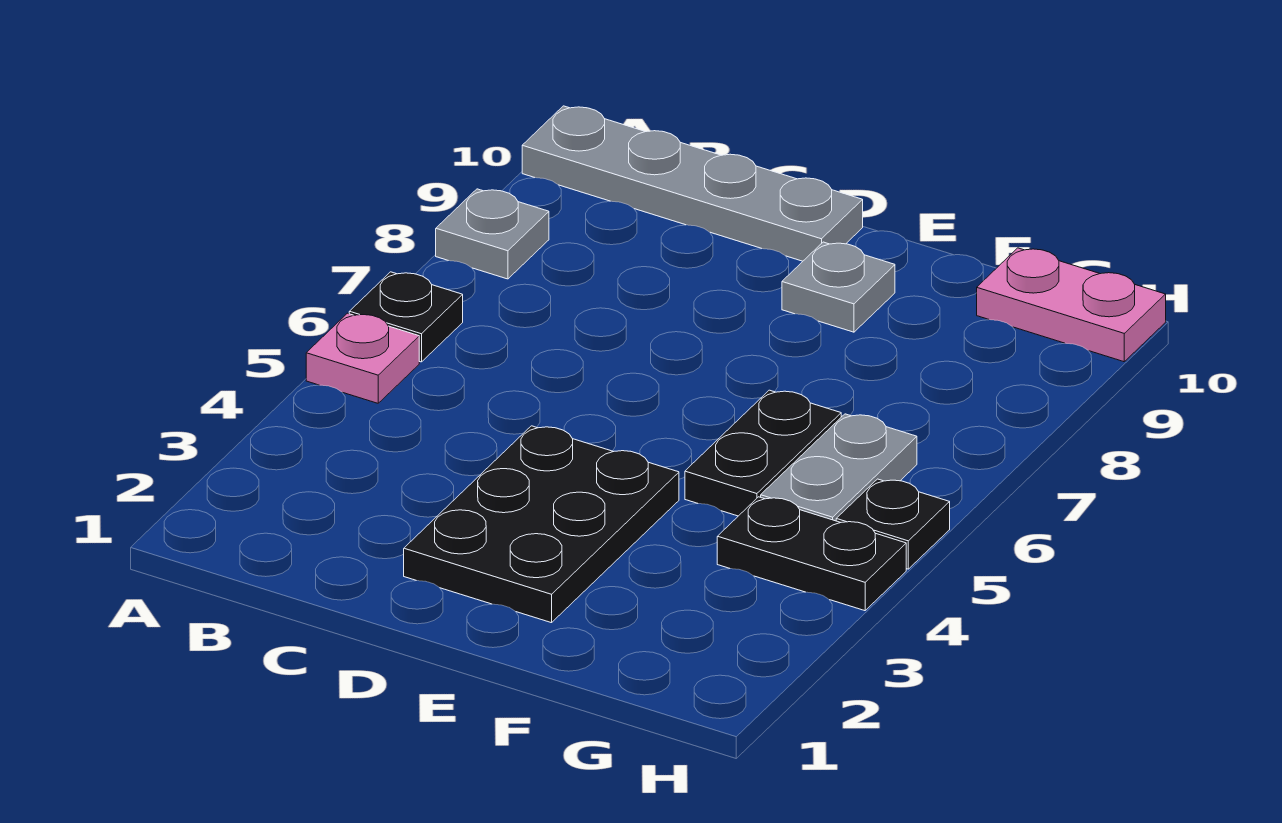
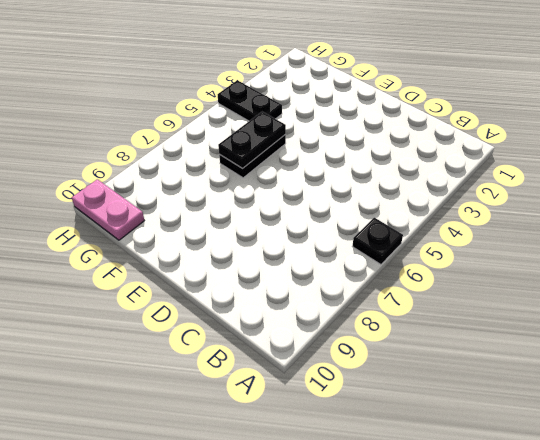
black 1x2 plate [218,112,286,169] -> none
none -> pink 1x1 plate [306,313,419,403]
none -> grey 1x1 plate [436,189,549,279]

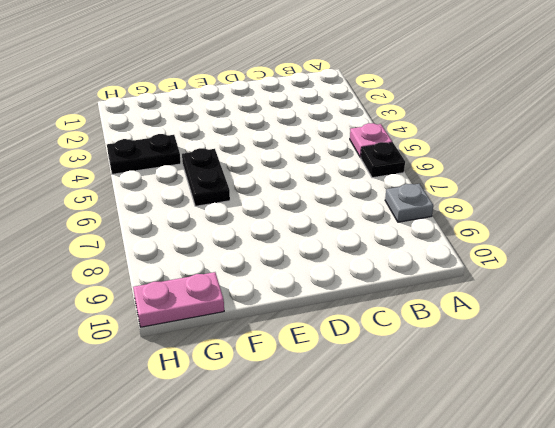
none -> grey 1x4 plate [522,106,863,261]
none -> black 2x3 plate [404,426,679,623]

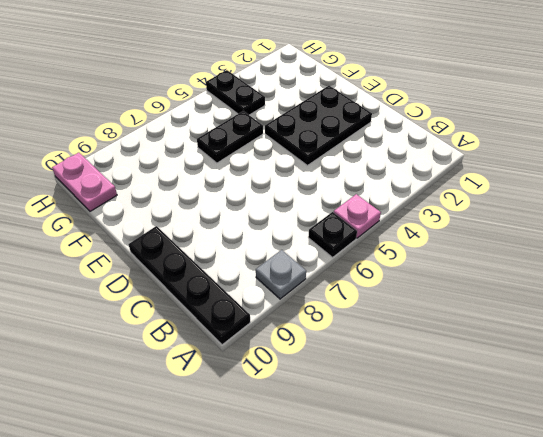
black 1x4 plate [129,226,250,345] -> grey 1x4 plate [522,106,863,261]
none -> grey 1x1 plate [782,242,895,332]
none -> grey 1x2 plate [761,414,917,521]

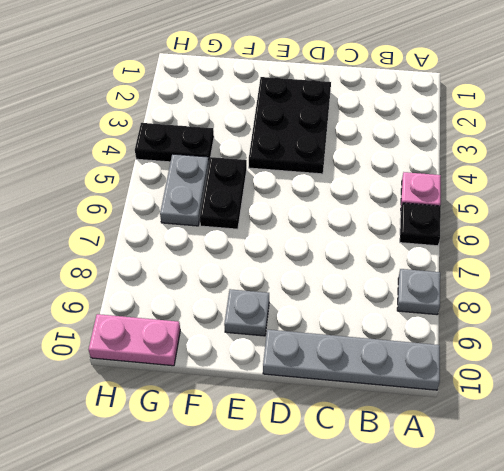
none -> black 1x1 plate [836,479,950,569]

